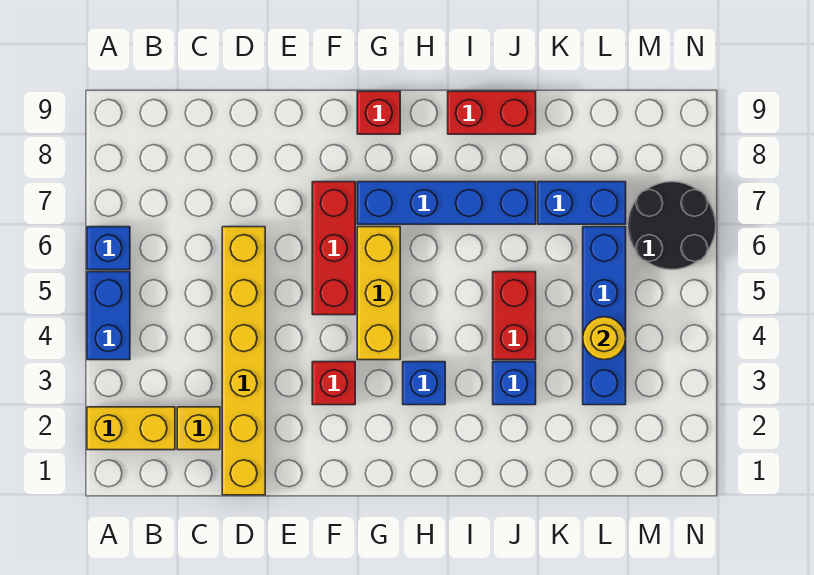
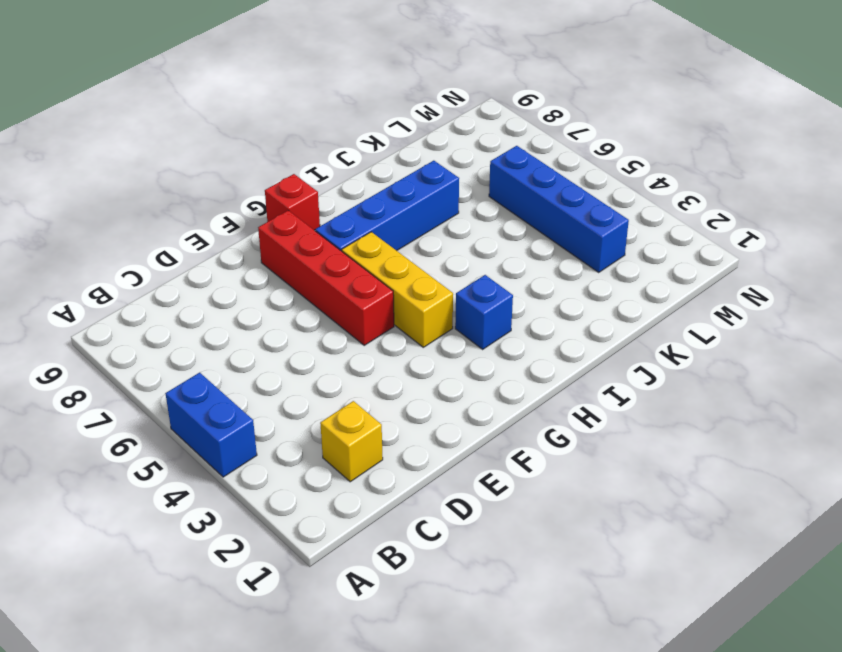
red 1x4 brick [258,210,394,345] -> red 1x3 brick [312,182,355,315]
none -> yellow 1x2 brick [87,407,175,450]
none -> blue 1x1 brick [87,227,130,270]
none -> yellow 1x6 brick [222,227,265,495]

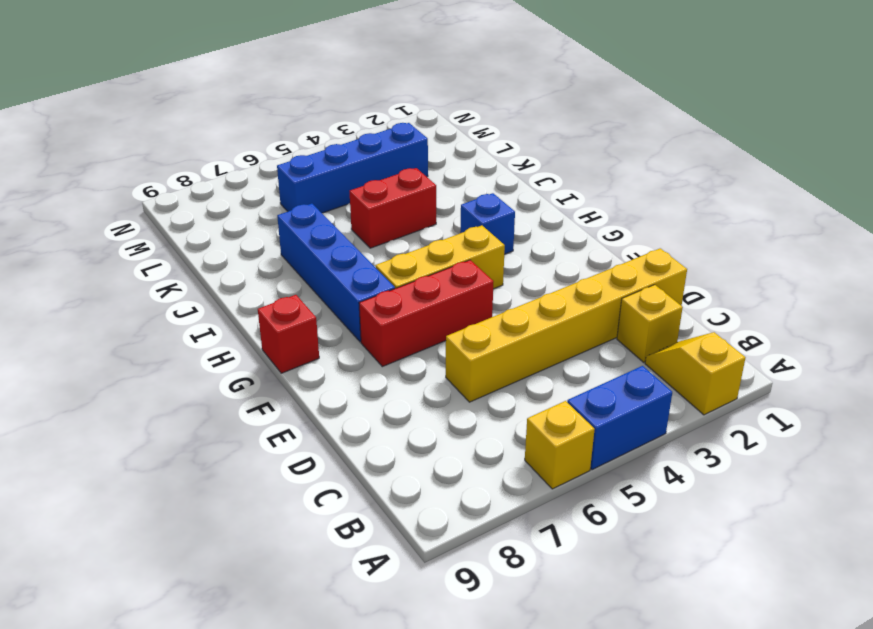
yellow 1x2 slope [645,332,745,415] -> yellow 1x2 brick [87,407,175,450]
yellow 1x1 brick [525,401,595,489] -> blue 1x1 brick [87,227,130,270]
none -> red 1x1 brick [312,362,355,405]
none -> red 1x2 brick [448,91,536,134]
none -> blue 1x1 brick [493,362,536,405]

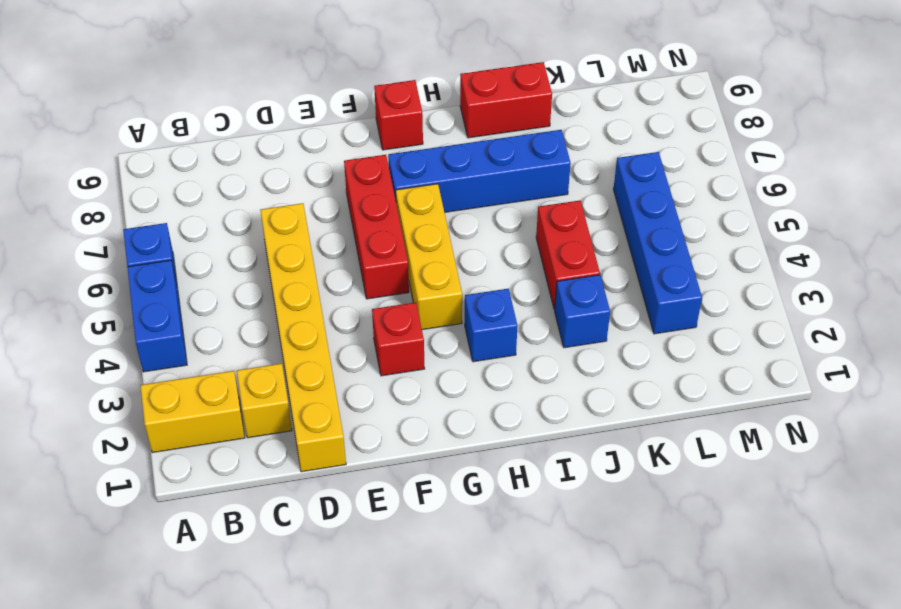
none -> blue 1x2 brick [538,182,626,224]
none -> black 2x2 round brick [628,182,716,270]
none -> yellow 1x1 round brick [583,317,626,360]

